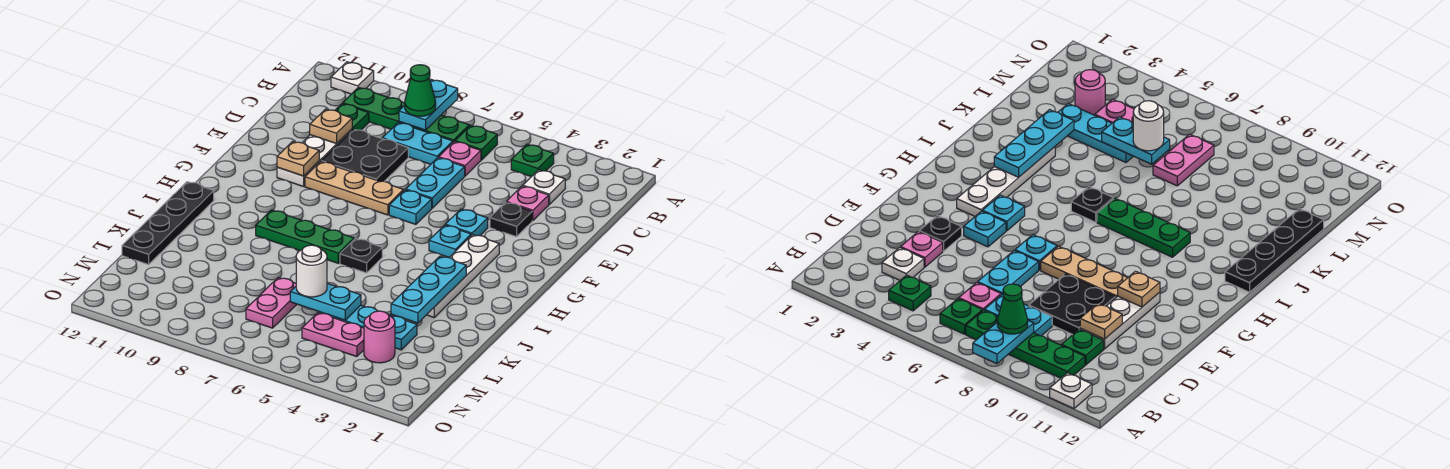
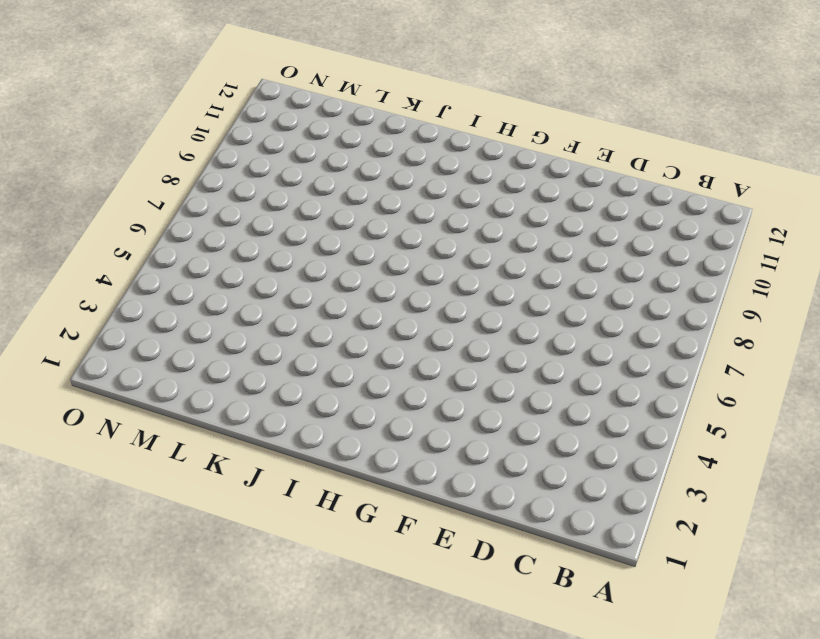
none -> white 1x1 plate [331,62,374,94]
none -> green 1x1 plate [511,144,554,177]
none -> green 1x1 plate [455,125,497,160]
none -> green 1x4 plate [343,87,469,142]

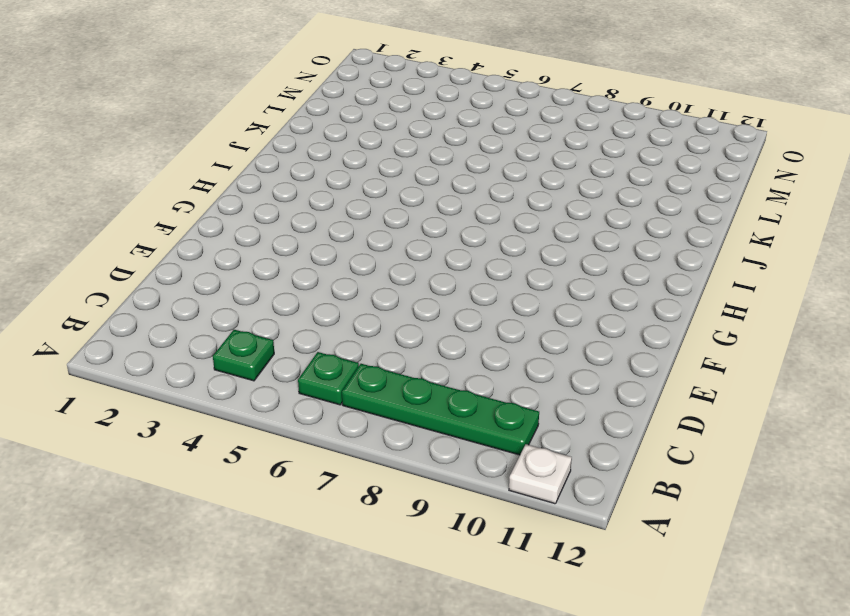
none -> white 1x1 plate [523,170,565,204]
none -> pink 1x1 plate [439,141,481,176]
none -> cyan 1x2 plate [382,123,453,164]
none -> green 1x1 plate [335,104,369,130]

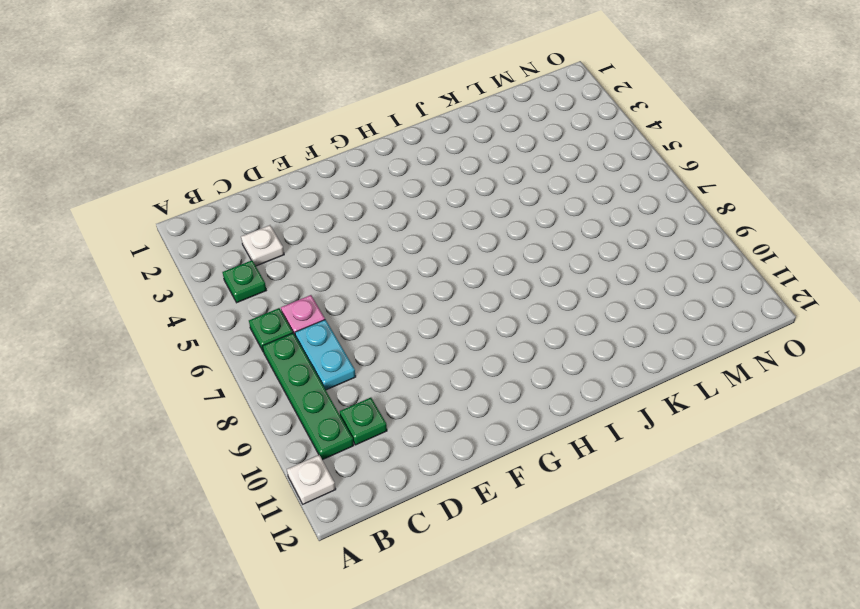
none -> pink 1x1 plate [507,186,549,220]
none -> cyan 1x2 plate [406,158,465,208]
none -> black 2x2 plate [321,129,408,182]
none -> white 1x3 plate [277,129,352,187]

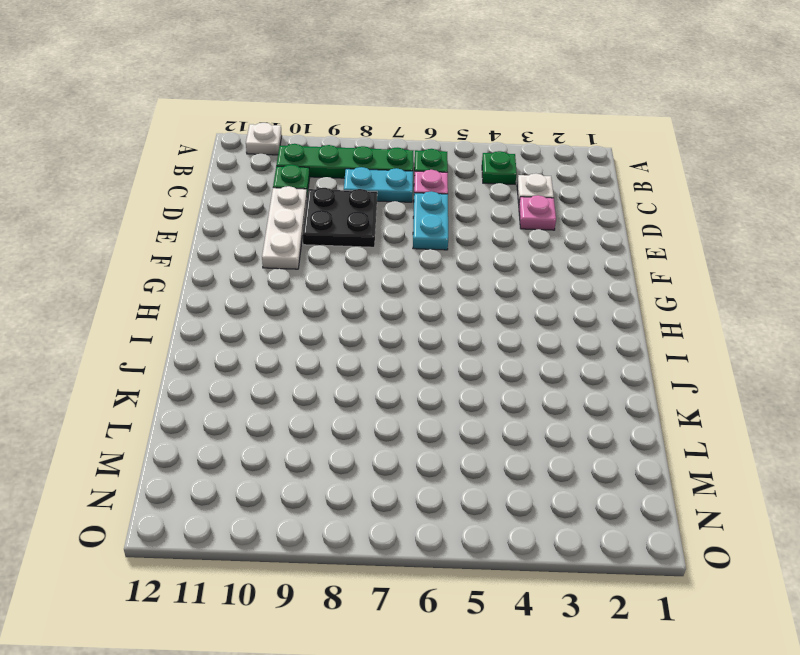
none -> black 1x1 plate [490,202,532,237]
none -> cyan 1x1 plate [445,209,488,236]
none -> cyan 1x1 plate [389,190,432,224]
none -> tan 1x3 plate [305,162,404,215]

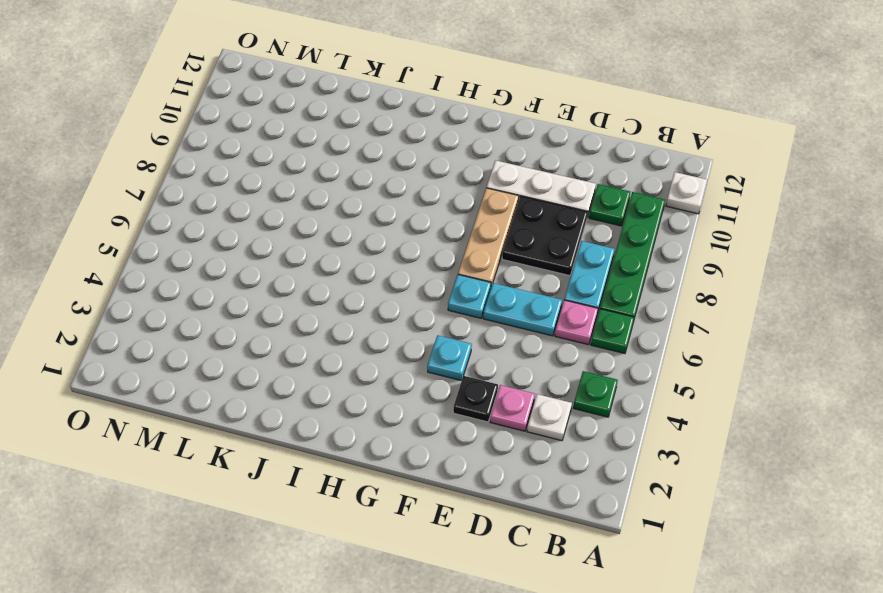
none -> white 1x4 plate [427,235,499,317]
none -> cyan 1x1 plate [429,225,471,257]
none -> black 1x1 plate [340,238,382,273]
none -> green 1x3 plate [256,210,354,263]

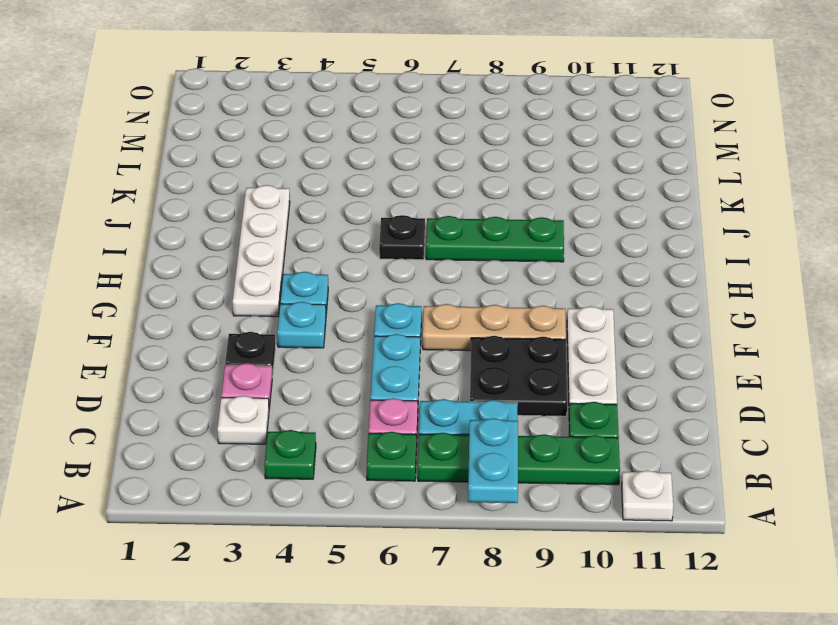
none -> black 1x4 plate [122,182,214,265]
none -> cyan 1x3 plate [319,305,417,350]
none -> pink 1x2 plate [246,278,297,328]
none -> pink 1x1 round brick [364,311,395,363]

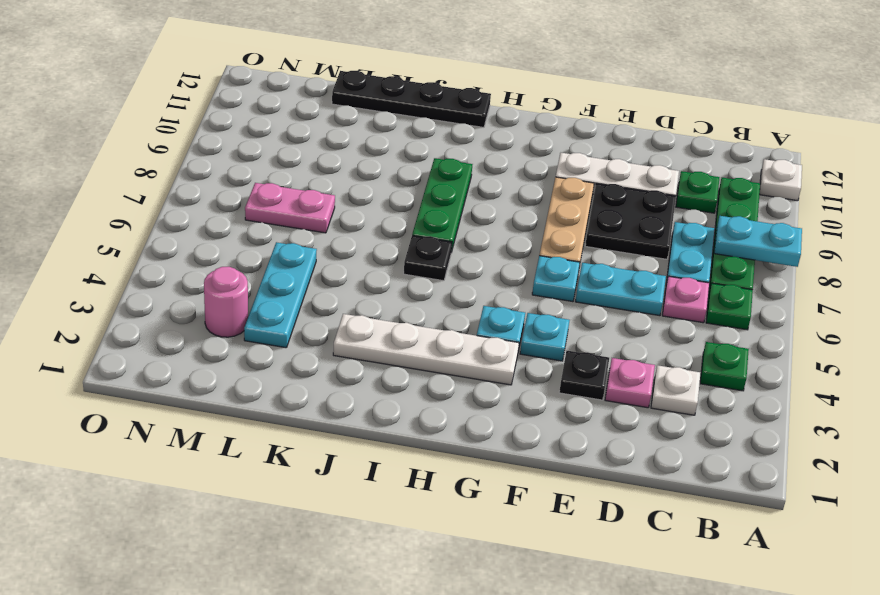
none -> pink 1x2 plate [302,313,364,357]
none -> tan 1x1 plate [310,109,352,144]
none -> tan 1x1 plate [277,141,319,176]
none -> cyan 1x3 plate [391,256,466,323]

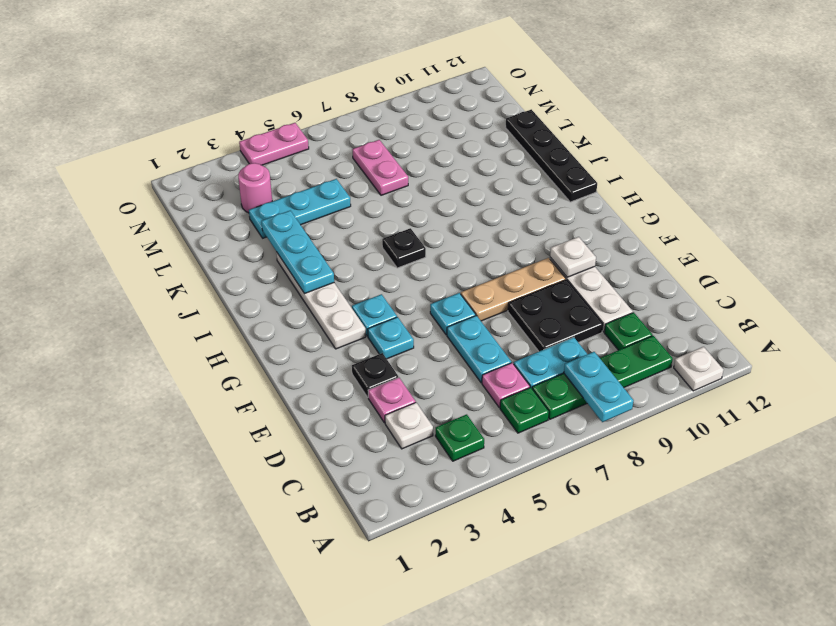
white 1x1 plate [550,237,596,277] -> tan 1x1 plate [277,141,319,176]
pink 1x2 plate [239,123,309,165] -> pink 1x2 plate moved to [302,313,364,357]
none -> green 1x3 plate [256,210,354,263]
none -> tan 1x1 plate [310,109,352,144]
none -> cyan 1x2 plate [290,283,361,320]
none -> green 1x1 cone [405,65,436,116]

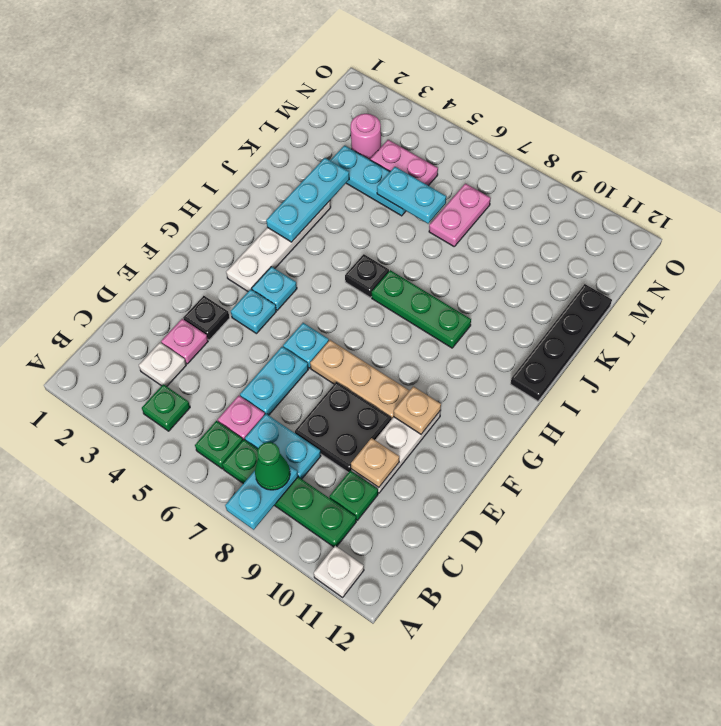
none -> white 1x1 round brick [296,245,327,297]

